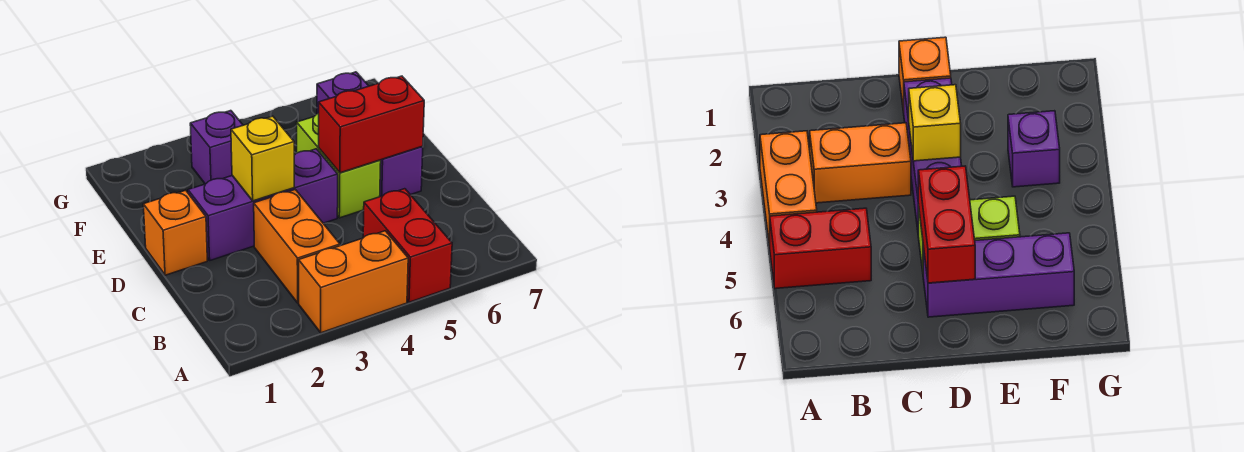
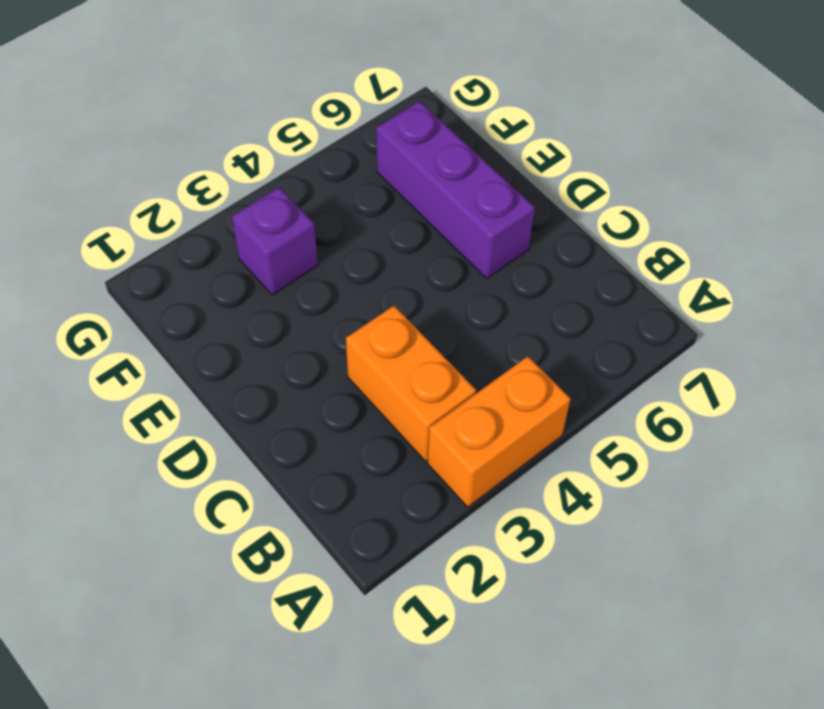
none -> red 1x2 brick [363,189,452,302]
none -> orange 1x1 brick [143,190,207,275]

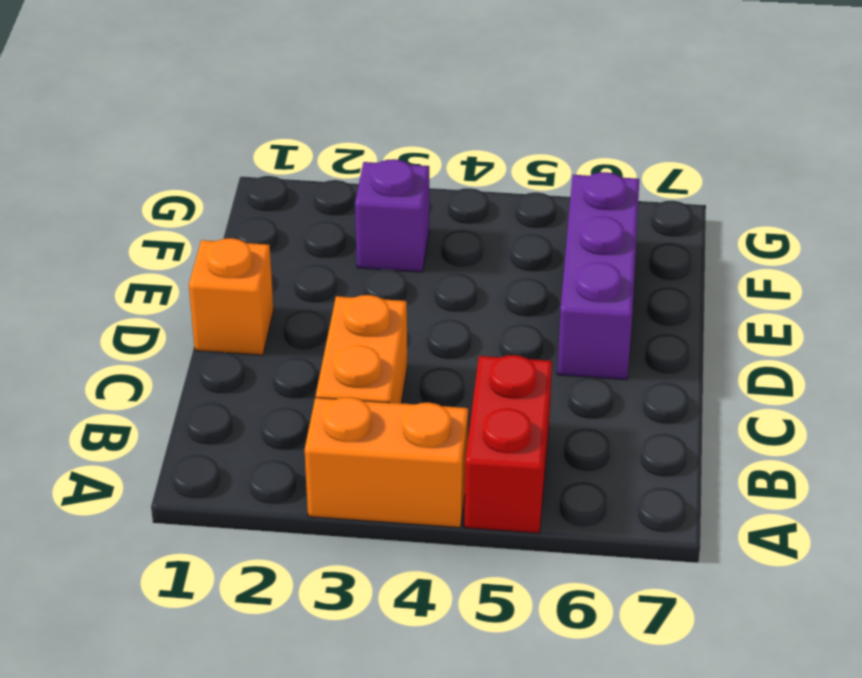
none -> purple 1x3 brick [188,149,338,260]
none -> lime 1x2 brick [297,113,381,218]

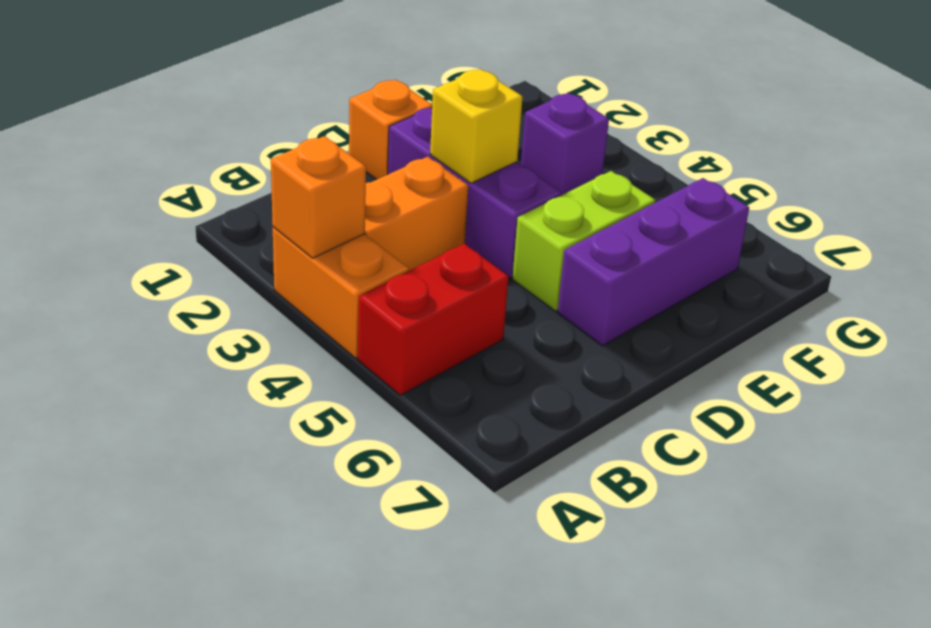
orange 1x1 brick [271,136,366,258] -> none
none -> red 1x2 brick [319,76,424,173]

